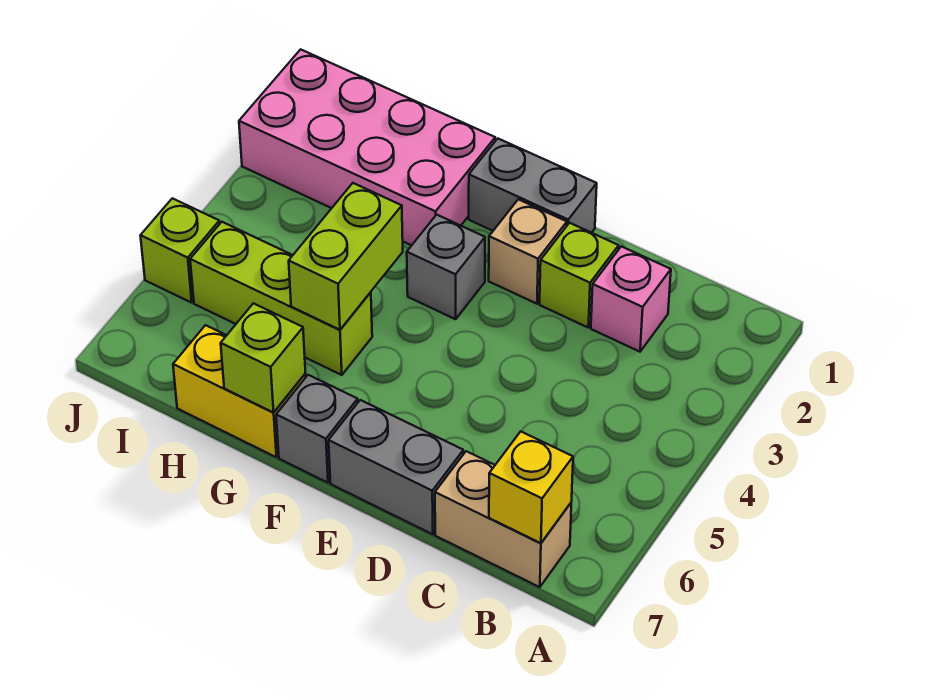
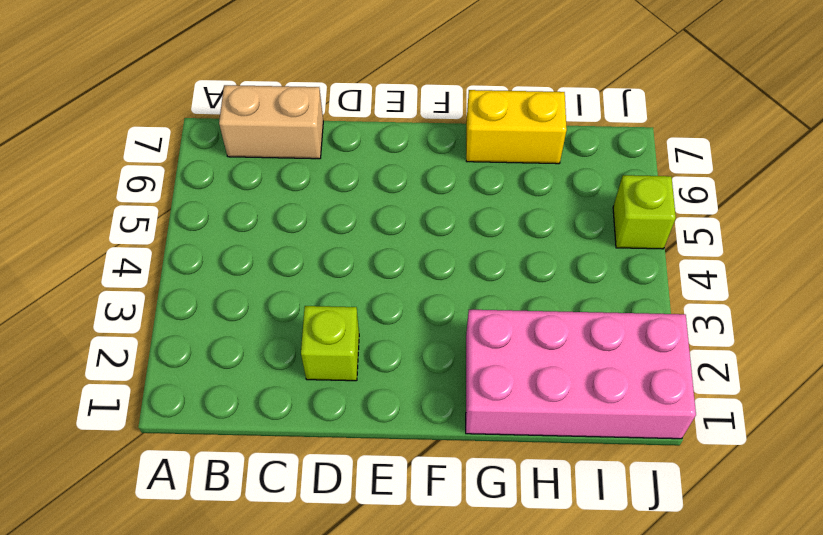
none -> pink 1x1 brick [591,246,671,352]
none -> grey 1x2 brick [329,400,463,534]
none -> grey 1x2 brick [469,139,597,233]

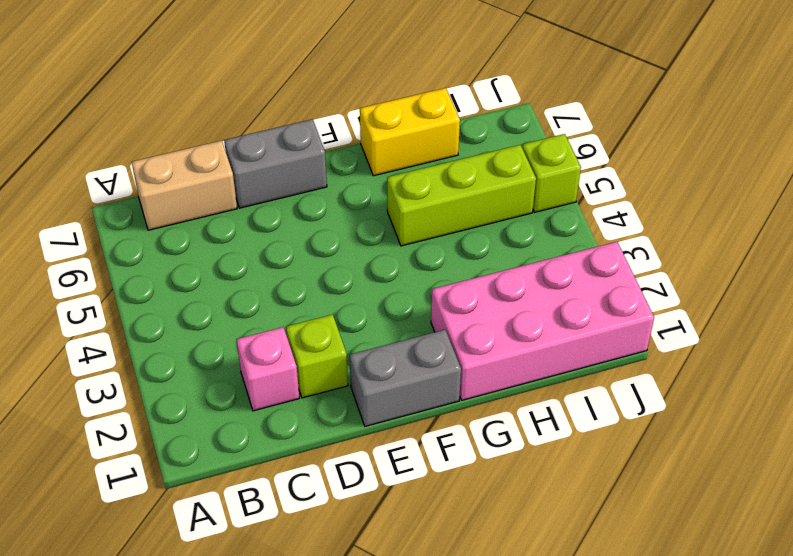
none -> tan 1x1 brick [489,199,567,304]
none -> grey 1x1 brick [407,215,485,319]
none -> grey 1x1 brick [276,375,358,483]

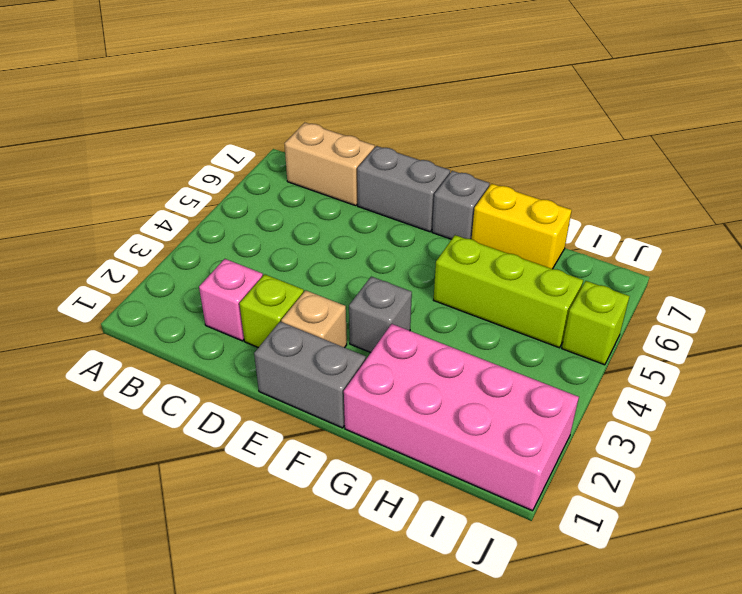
none -> yellow 1x1 brick [489,432,573,543]
none -> lime 1x2 brick [289,183,403,330]
none -> lime 1x1 brick [221,303,306,412]

